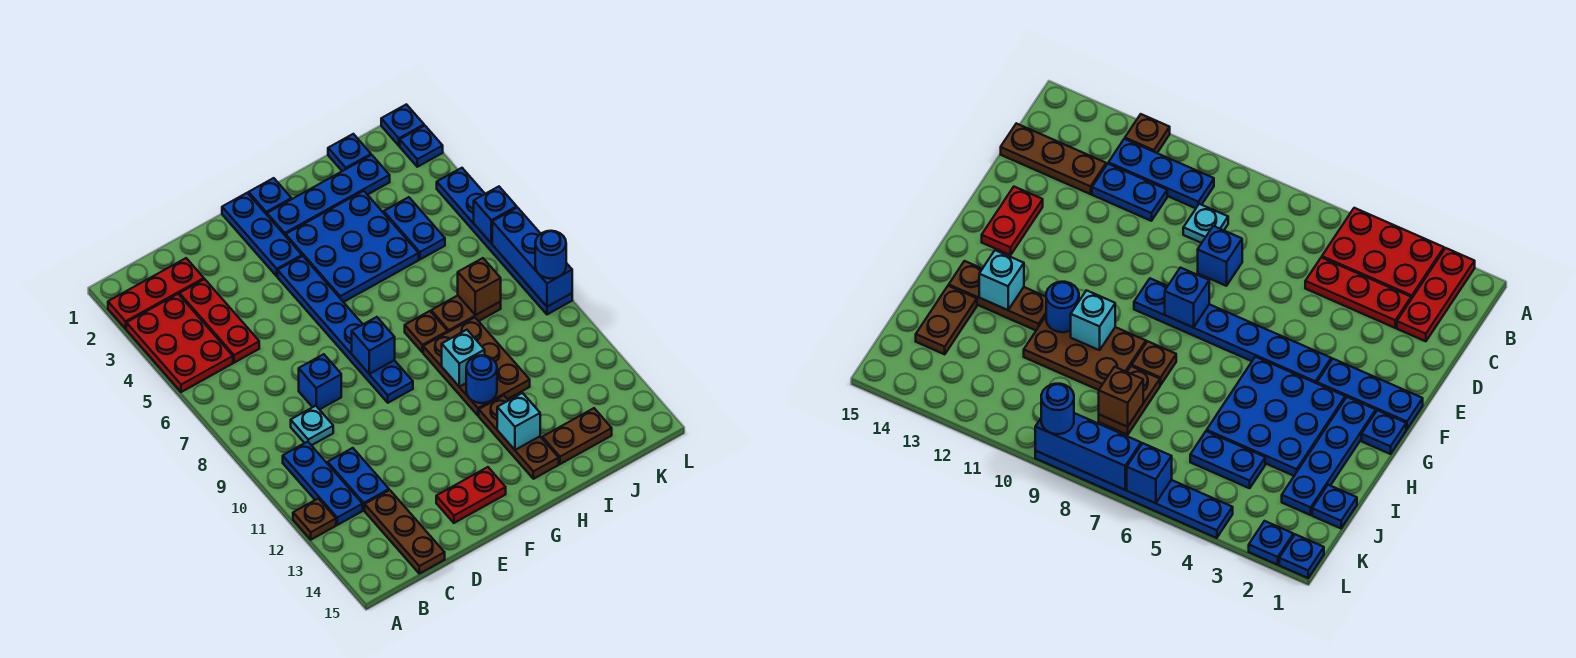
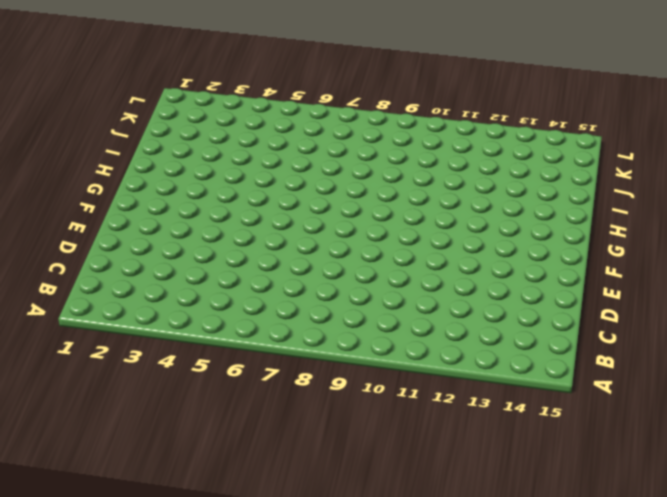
none -> red 1x3 plate [108,258,204,329]
none -> red 2x3 plate [126,294,233,392]
none -> brown 1x1 plate [293,499,336,540]
none -> blue 1x3 plate [283,442,363,525]

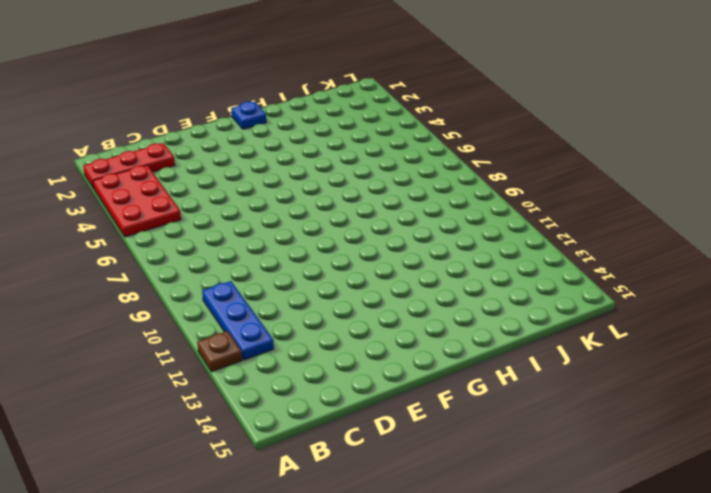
none -> red 1x3 plate [179,279,259,363]
none -> cyan 1x1 plate [291,406,333,445]
none -> blue 1x2 plate [328,448,389,510]
none -> brown 1x3 plate [365,490,445,574]

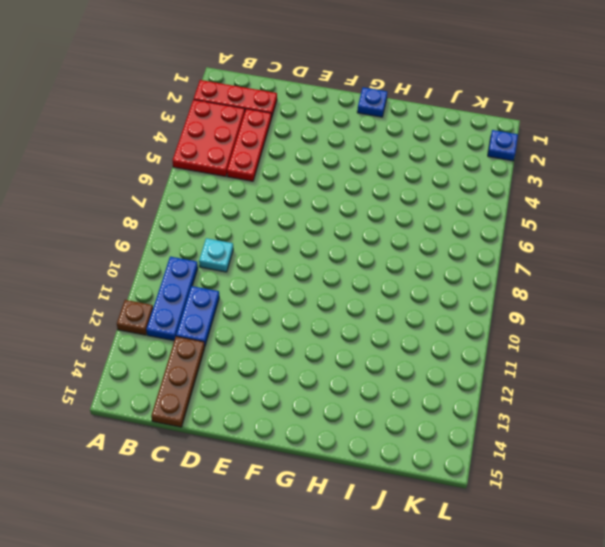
none -> blue 1x1 brick [299,354,341,410]
none -> red 1x2 plate [436,467,506,523]
none -> blue 1x3 plate [222,193,302,276]
none -> blue 1x6 plate [278,256,413,403]

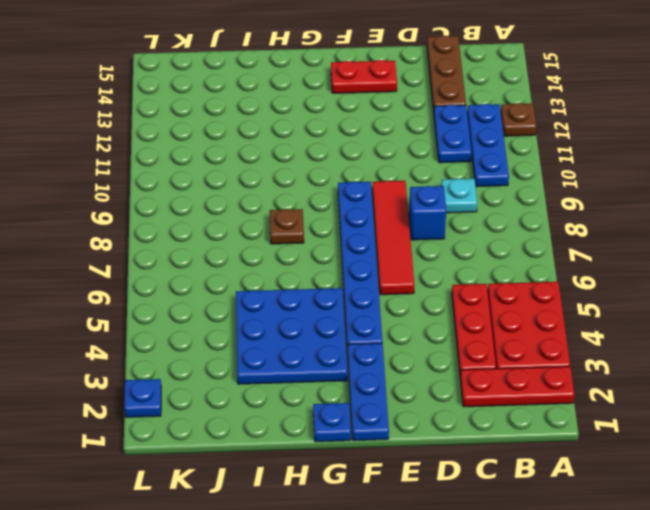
red 1x4 tile [372,181,414,295] -> none
none -> blue 1x4 plate [267,155,390,236]
none -> brown 2x3 plate [423,317,530,416]
none -> brown 1x3 plate [479,396,559,479]
none -> brown 1x2 plate [431,296,501,332]

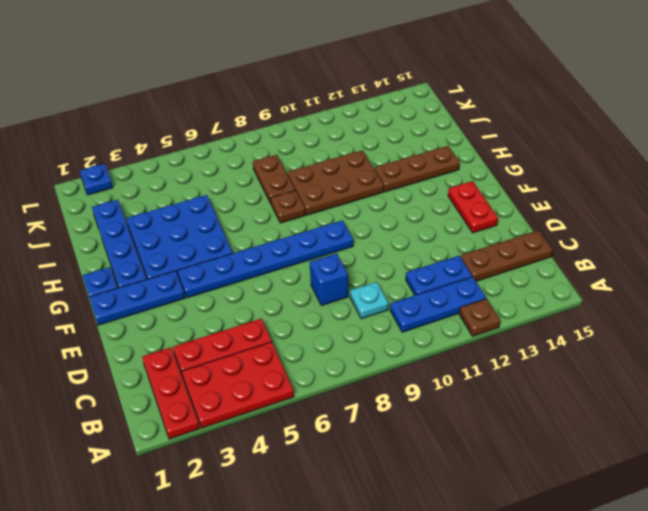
none -> brown 1x2 plate [542,408,612,464]
none -> blue 1x1 plate [328,134,371,171]
none -> blue 1x2 plate [384,197,445,259]
none -> blue 1x1 plate [381,104,424,146]

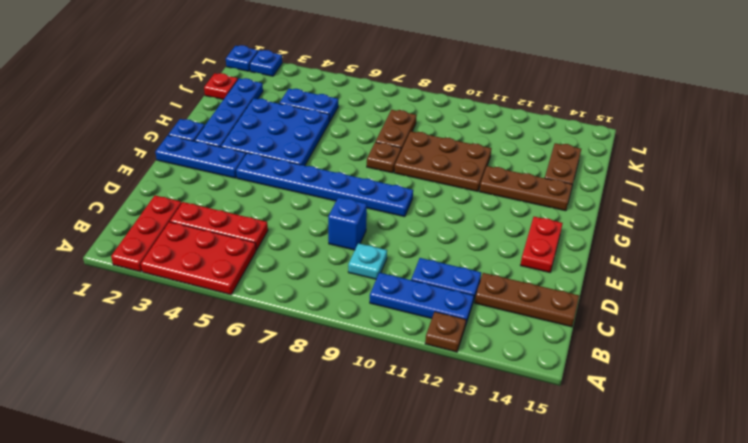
red 1x1 plate [204,73,238,100] -> blue 1x1 plate [328,134,371,171]
none -> blue 1x6 plate [437,168,572,314]
none -> blue 1x1 brick [352,317,395,374]
none -> cyan 1x1 brick [442,330,485,387]
none -> blue 1x1 round brick [466,355,497,403]

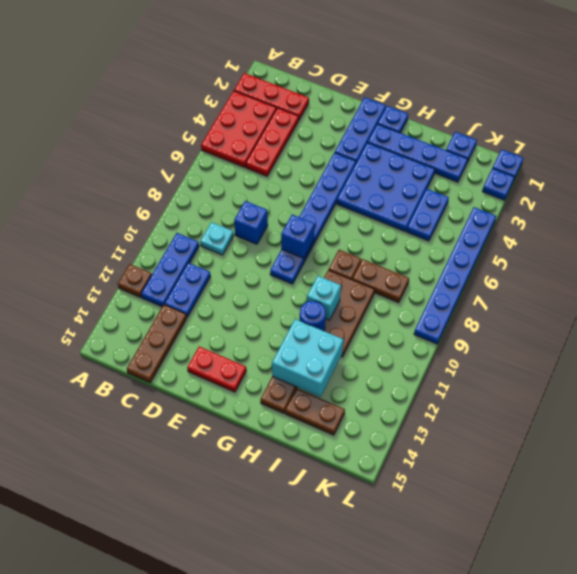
cyan 2x2 brick [272,319,344,397] -> cyan 1x1 brick [497,393,540,450]
none -> brown 1x1 brick [458,258,501,315]
none -> blue 1x1 brick [474,187,517,243]
none -> blue 1x3 brick [492,208,572,307]
none -> blue 1x1 round brick [535,231,566,279]

